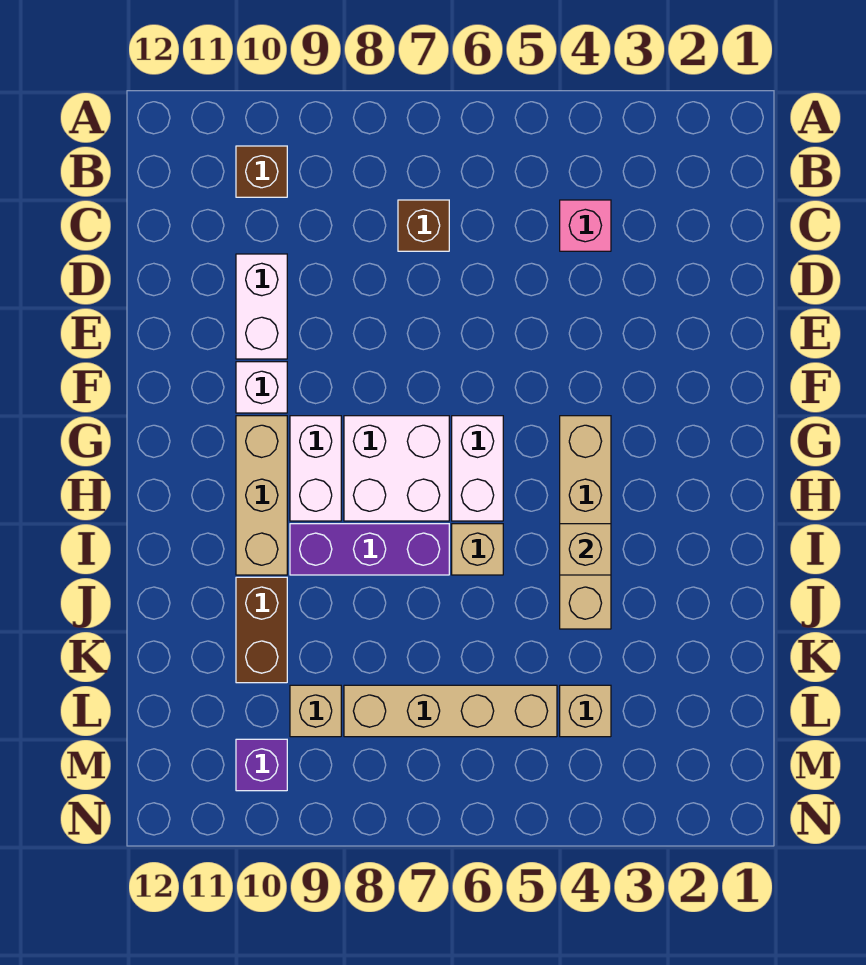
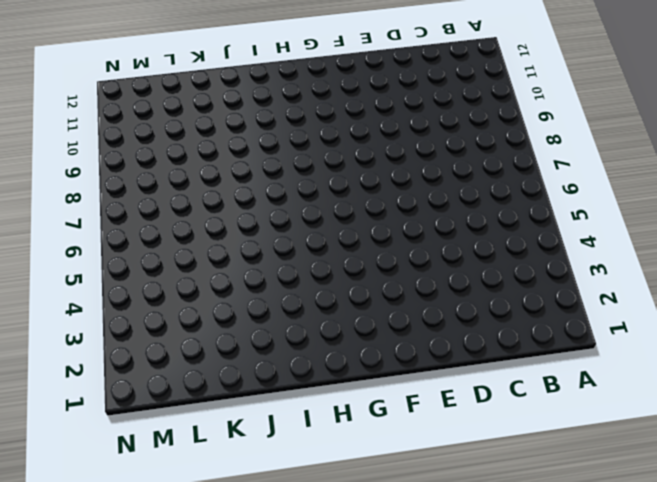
none -> brown 1x1 brick [236,146,287,197]
none -> pink 1x1 brick [560,200,611,251]
none -> brown 1x1 brick [398,200,449,251]

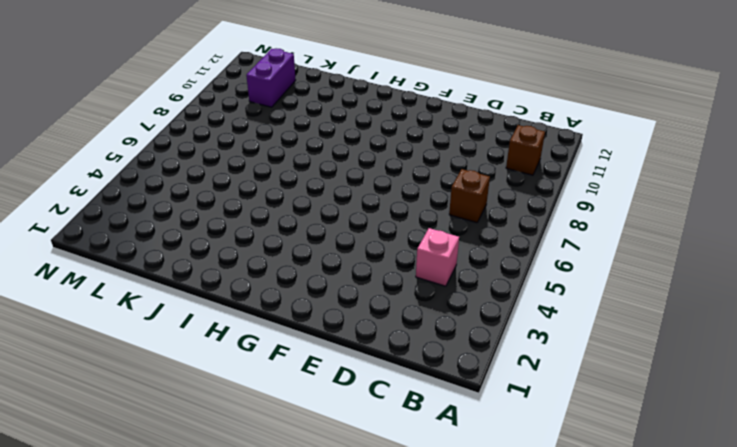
purple 1x2 brick [246,48,296,107] -> none
none -> white 1x2 brick [236,254,287,359]
none -> white 1x1 brick [236,362,287,413]
none -> tan 1x4 brick [560,416,611,629]

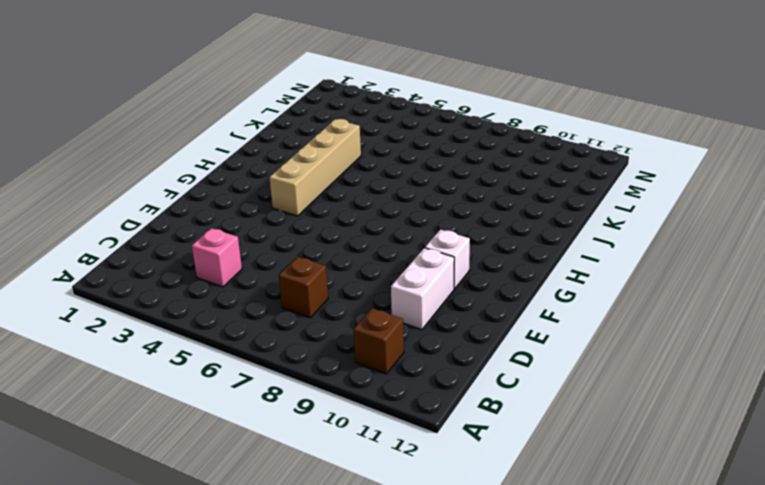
none -> white 1x2 brick [452,416,503,521]
none -> white 2x2 brick [344,416,449,521]
none -> white 1x2 brick [290,416,341,521]

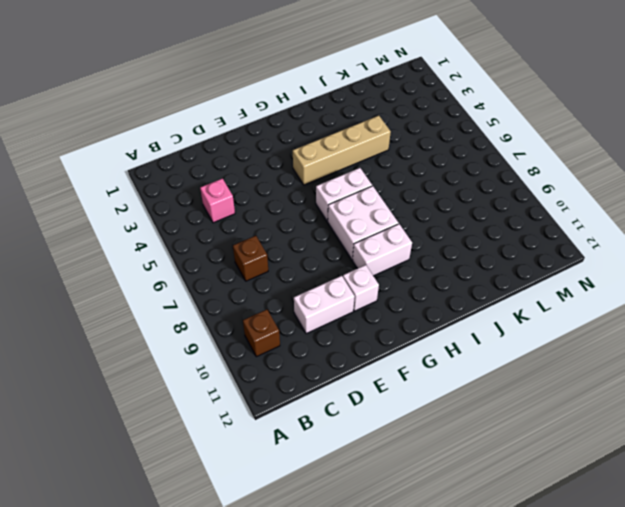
none -> tan 1x3 brick [236,416,287,575]
none -> tan 1x1 brick [452,524,503,575]
none -> purple 1x3 brick [290,524,449,575]

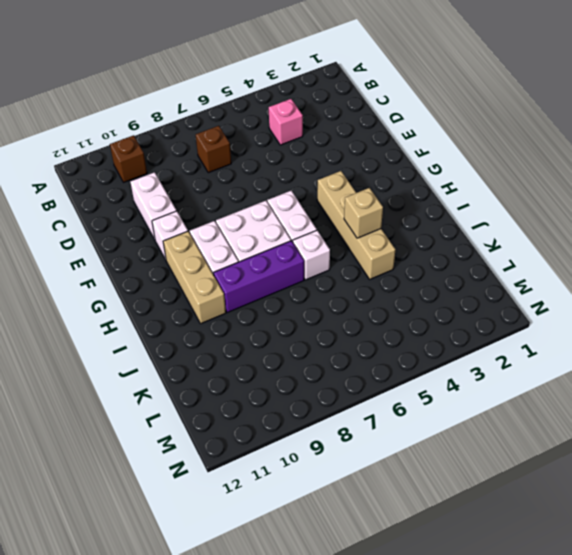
white 1x1 brick [293,230,330,280] -> tan 1x1 brick [452,524,503,575]
none -> brown 1x2 brick [236,577,287,683]
none -> tan 1x1 brick [560,685,611,737]
none -> tan 1x4 brick [344,685,557,737]

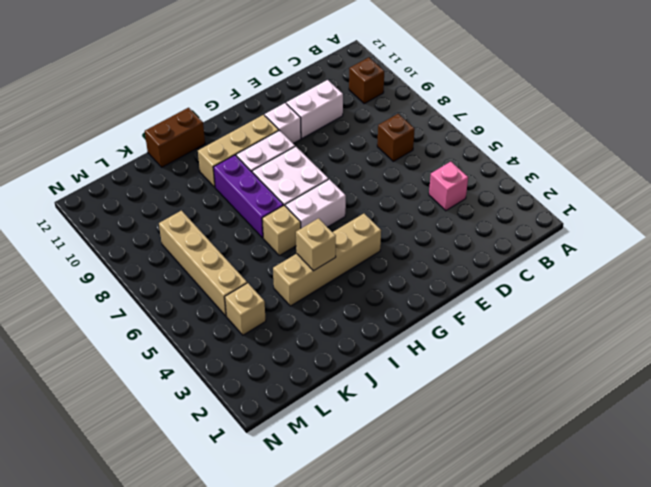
brown 1x2 brick [145,108,205,167] -> brown 1x2 brick moved to [236,577,287,683]
none -> tan 1x1 brick [290,685,341,737]
none -> purple 1x1 brick [236,739,287,791]

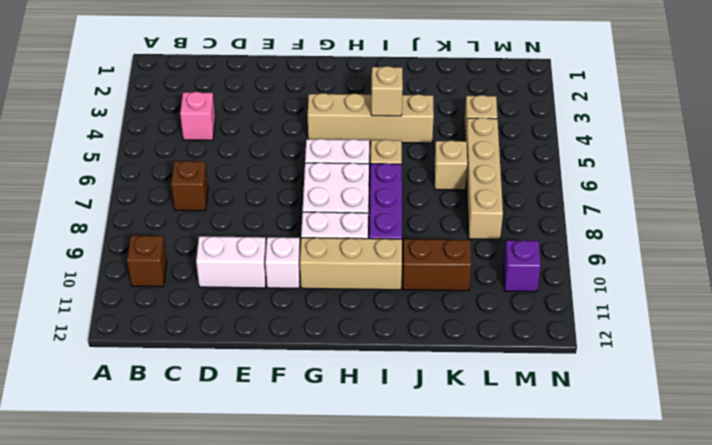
tan 1x1 brick [434,140,467,190] -> tan 1x1 brick moved to [290,685,341,737]

